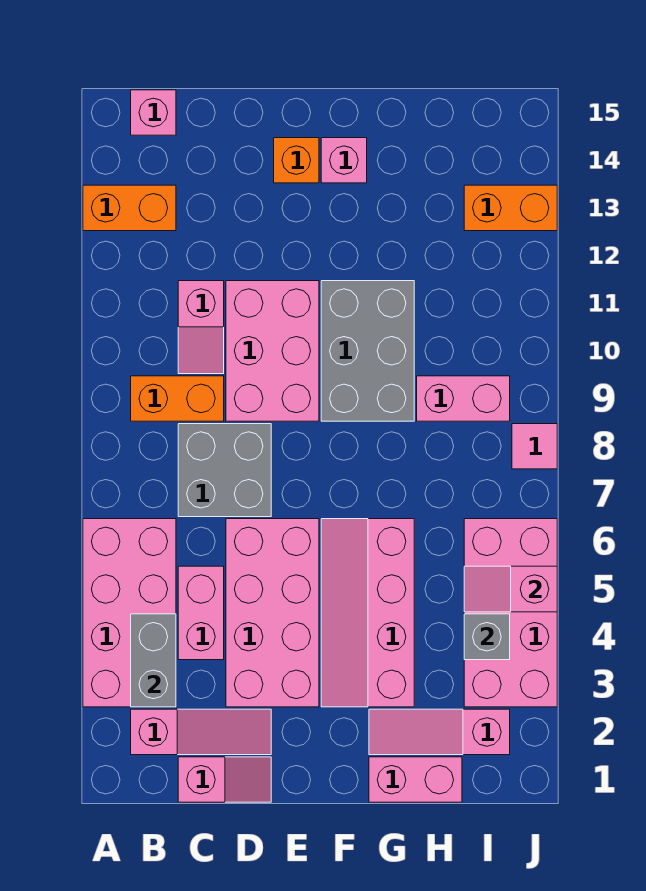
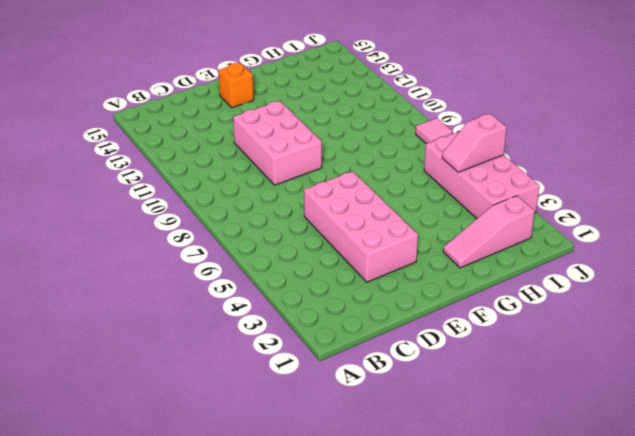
none -> pink 2x4 brick [83,519,176,707]
none -> orange 1x2 brick [83,185,176,231]
none -> pink 1x3 slope [131,709,271,755]

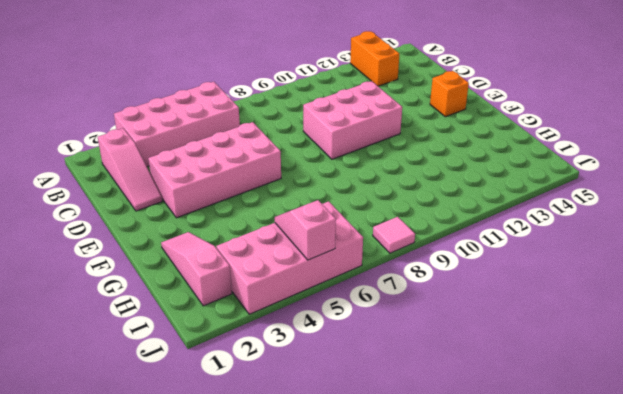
none -> orange 1x2 brick [131,376,224,421]
none -> pink 1x1 brick [131,90,176,135]
none -> pink 1x2 slope [178,757,271,802]

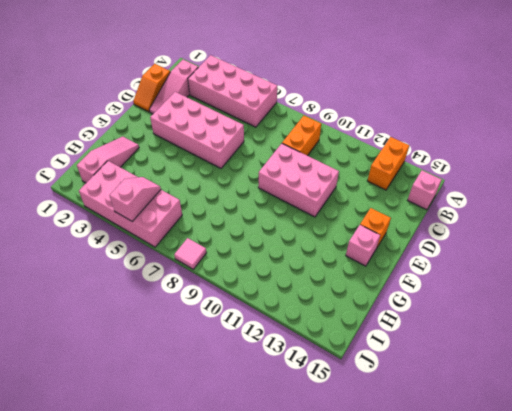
orange 1x2 slope [133,64,170,112] -> pink 1x2 slope [178,757,271,802]
none -> pink 1x2 brick [178,566,224,660]
none -> grey 2x2 brick [178,424,271,517]
none -> pink 1x2 slope [178,281,224,374]

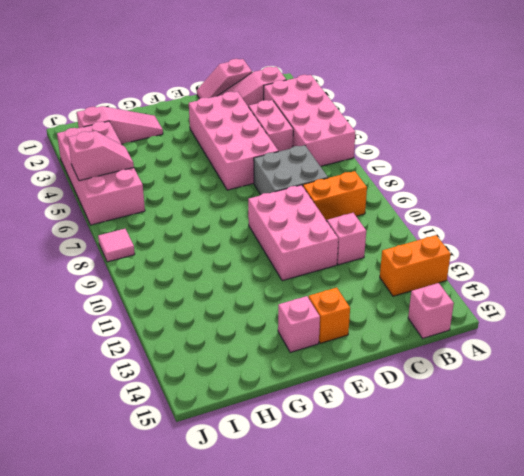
none -> pink 2x4 slope [321,519,414,707]
none -> grey 2x3 brick [321,281,414,421]
none -> pink 1x2 brick [369,757,462,802]

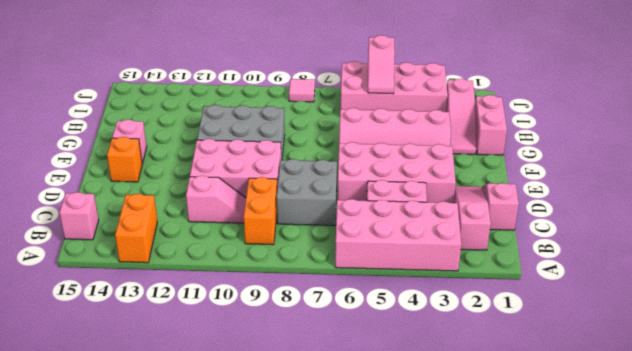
none -> pink 1x2 brick [417,376,510,421]
none -> orange 1x2 brick [464,185,557,231]
none -> grey 1x2 brick [131,614,176,707]

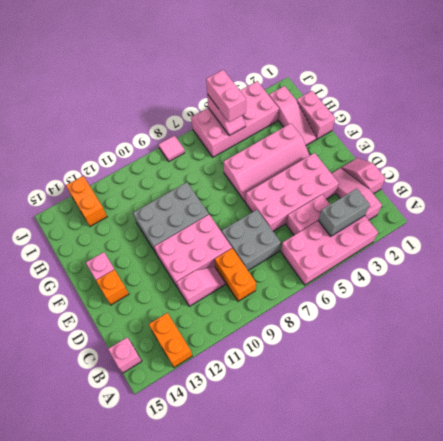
pink 1x2 brick [206,70,246,122] -> pink 1x2 brick moved to [417,376,510,421]
none -> grey 1x1 brick [464,614,510,660]

